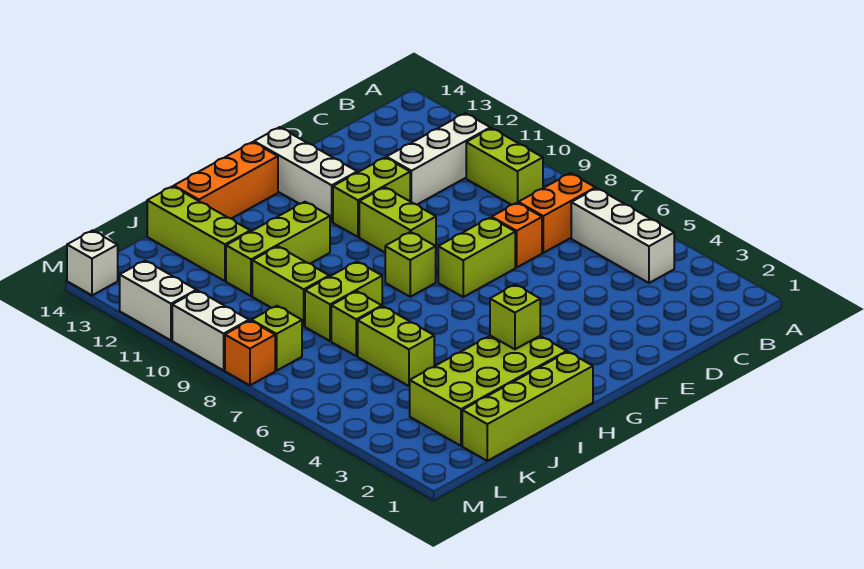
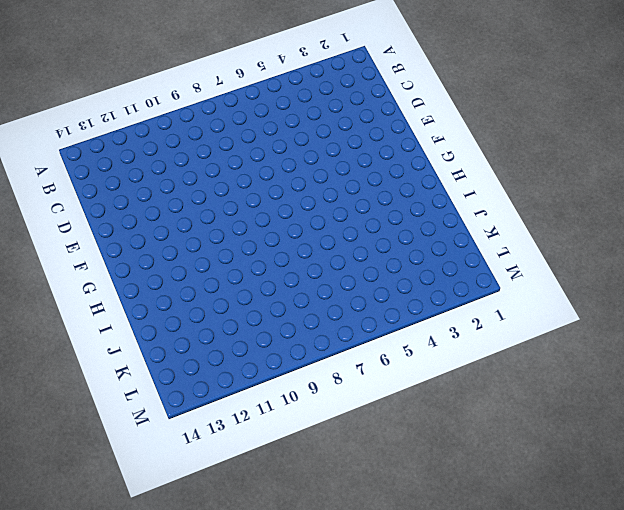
none -> white 1x3 brick [571,188,674,283]
none -> orange 1x2 brick [518,173,596,253]
none -> lime 1x2 brick [466,128,543,205]

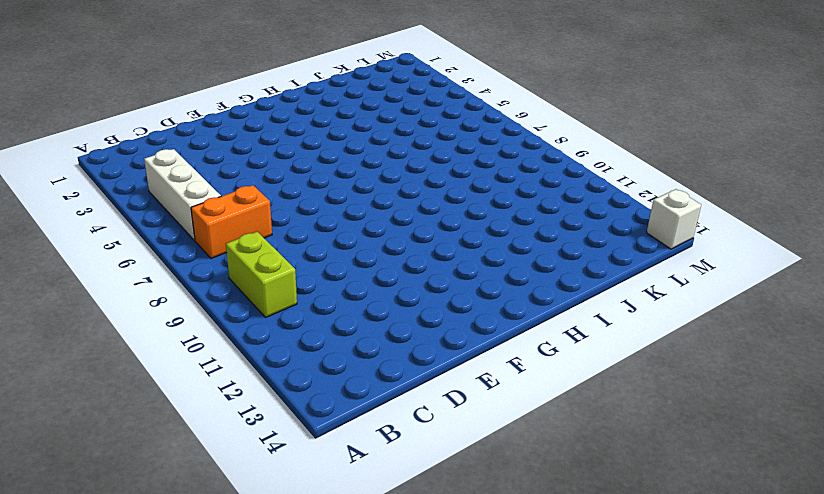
none -> white 1x3 brick [386,113,490,205]
none -> orange 1x1 brick [492,203,542,267]
none -> lime 1x2 brick [438,217,515,297]

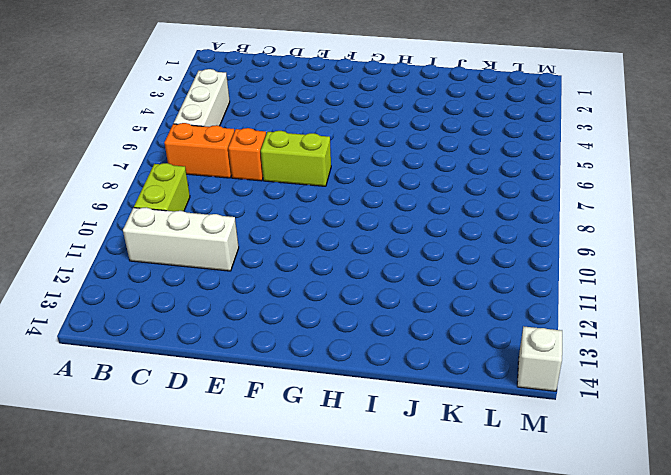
none -> lime 1x2 brick [333,158,410,237]
none -> lime 1x2 brick [359,187,436,252]
none -> white 1x3 brick [254,127,357,222]

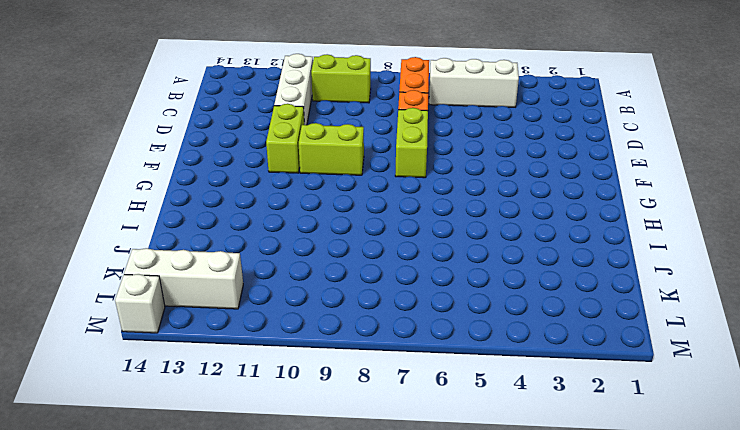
white 1x3 brick [124,248,243,309] -> white 1x3 brick moved to [254,127,357,222]
none -> lime 1x1 brick [385,232,436,297]
none -> orange 1x3 brick [174,142,278,219]
none -> lime 1x4 brick [462,352,593,461]

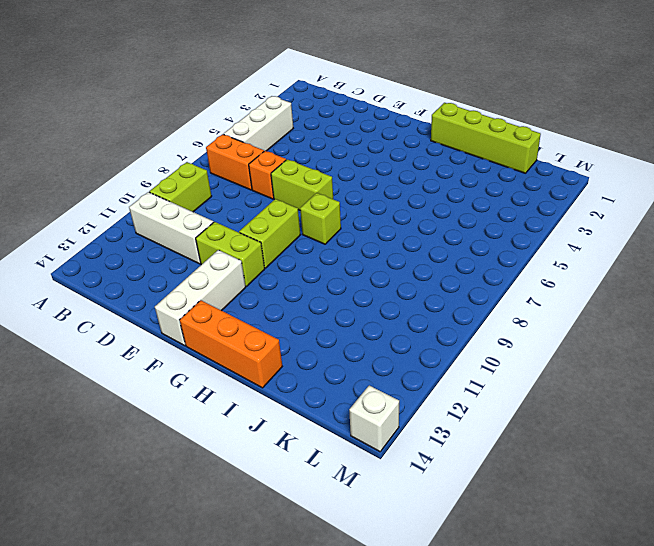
none -> lime 2x4 brick [410,336,567,446]
none -> lime 1x3 brick [226,202,330,296]
none -> lime 1x2 brick [305,262,382,341]

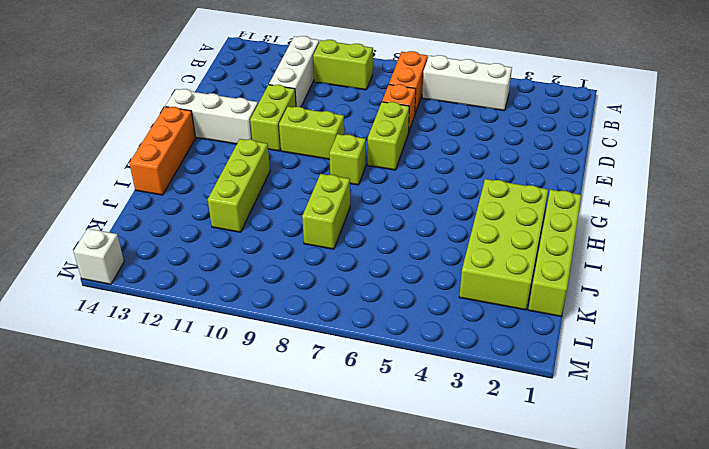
none -> lime 1x2 brick [358,306,434,386]
none -> lime 1x1 brick [331,291,382,356]
none -> lime 1x2 brick [252,246,329,326]

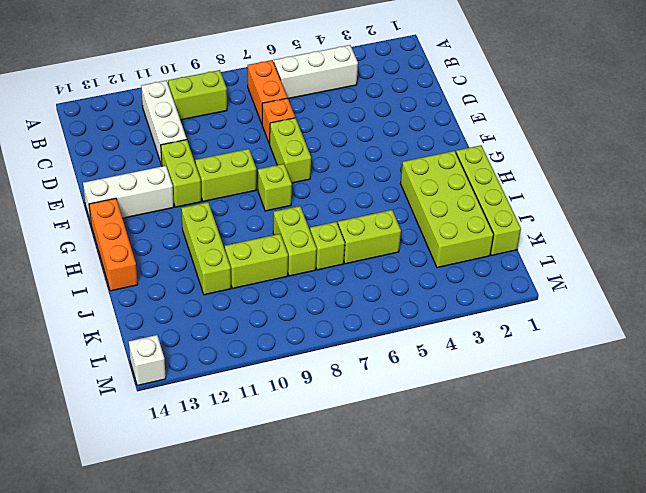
none -> lime 1x3 brick [147,186,250,281]
none -> lime 1x1 brick [252,306,302,371]
none -> orange 1x1 brick [225,321,275,385]

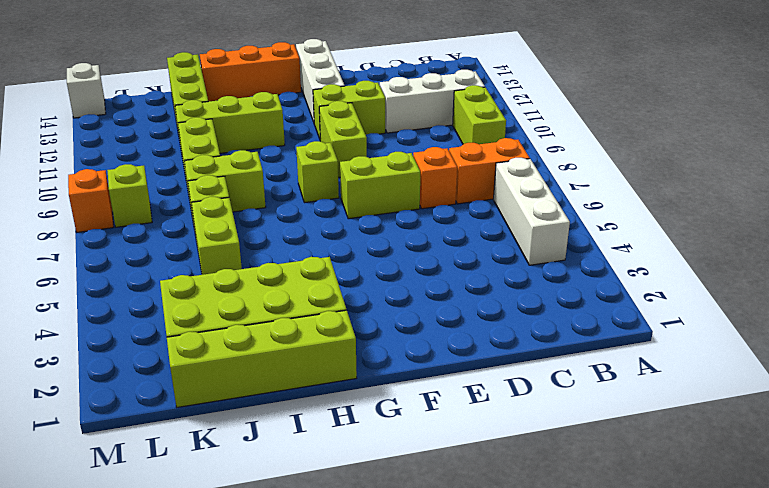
none -> white 1x2 brick [172,291,249,370]
none -> white 1x2 brick [120,261,196,340]
none -> lime 1x1 brick [490,284,540,349]

